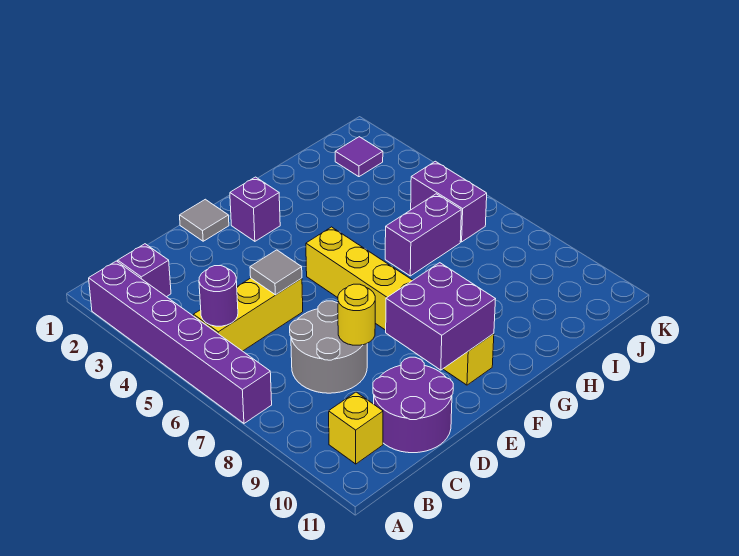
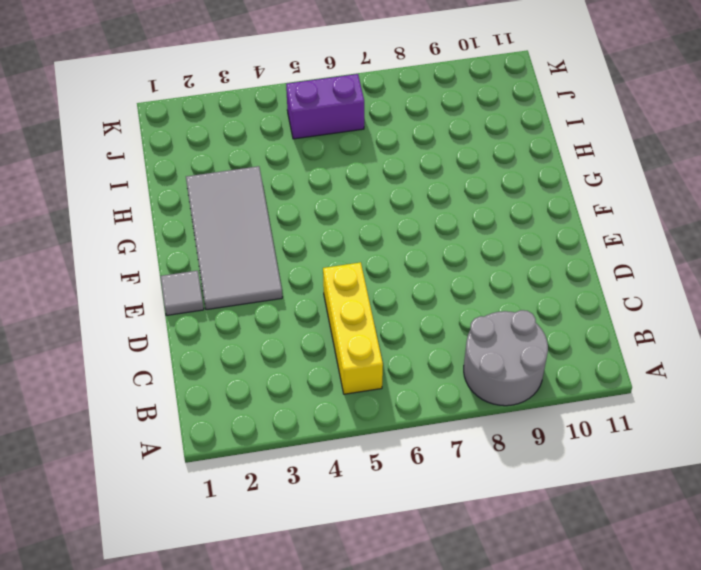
grey 2x2 round brick [464,310,548,406] -> grey 2x2 round brick moved to [290,301,367,393]
grey 2x4 tile [186,166,282,310] -> purple 1x1 brick [230,177,280,241]
none -> purple 1x6 brick [89,261,272,423]
none -> purple 1x1 brick [118,244,171,297]
none -> yellow 1x1 brick [329,392,383,464]

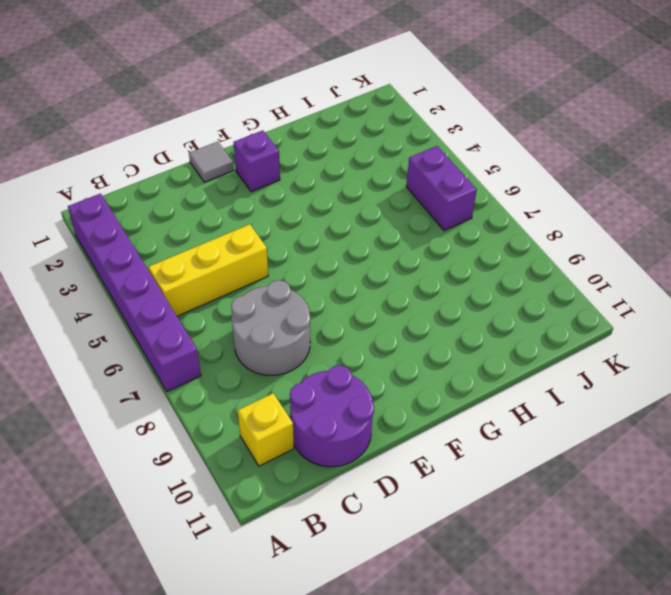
none -> purple 1x1 brick [118,244,171,297]
none -> yellow 1x6 brick [306,227,494,385]
none -> purple 1x2 brick [385,194,461,276]

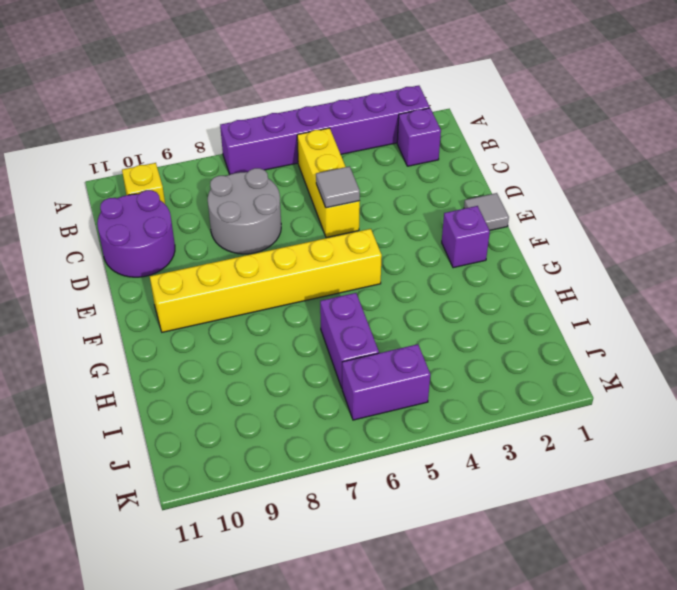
none -> purple 1x1 tile [335,137,383,177]
none -> purple 1x1 round brick [199,266,238,326]
none -> yellow 1x1 round brick [338,284,375,345]

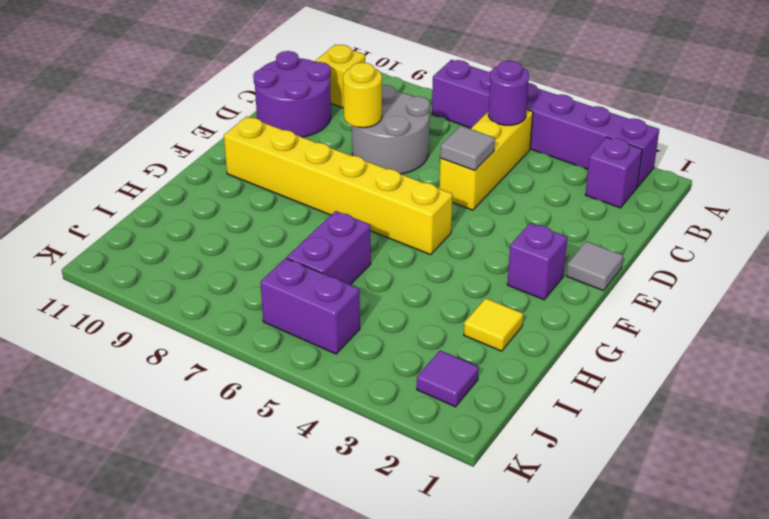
yellow 1x1 tile [464,298,523,351] -> none
none -> purple 2x2 brick [386,263,495,370]

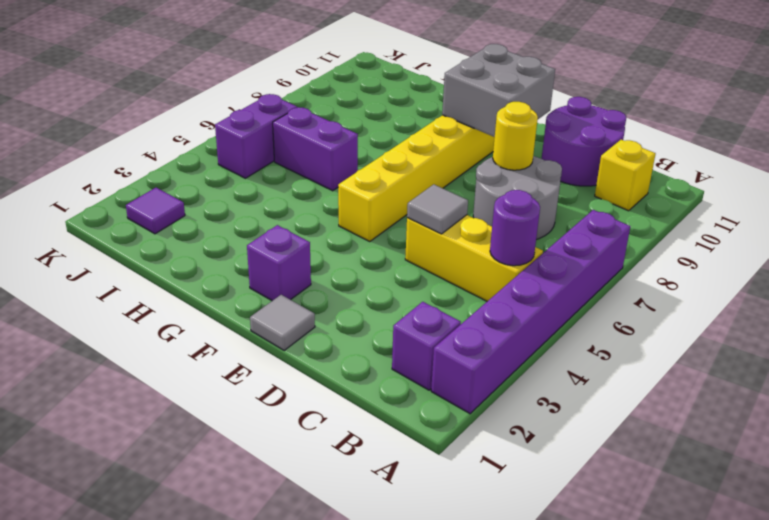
grey 2x2 brick [442,44,555,137] -> purple 2x2 brick [386,263,495,370]

